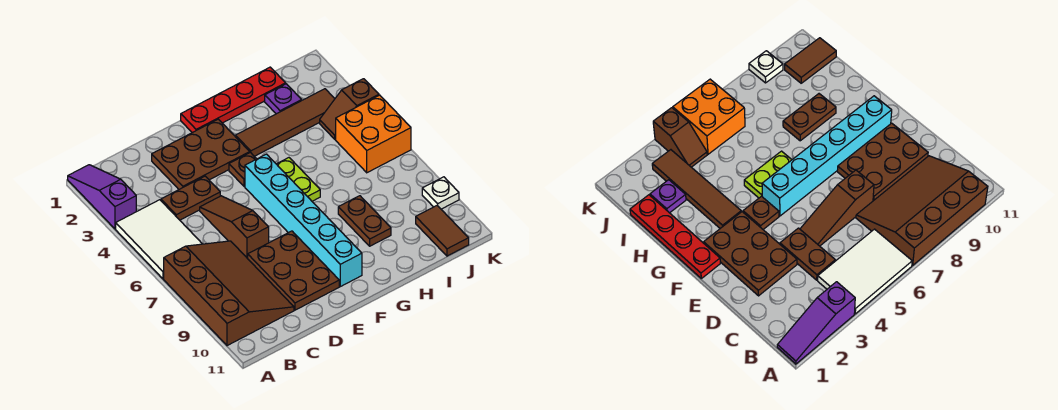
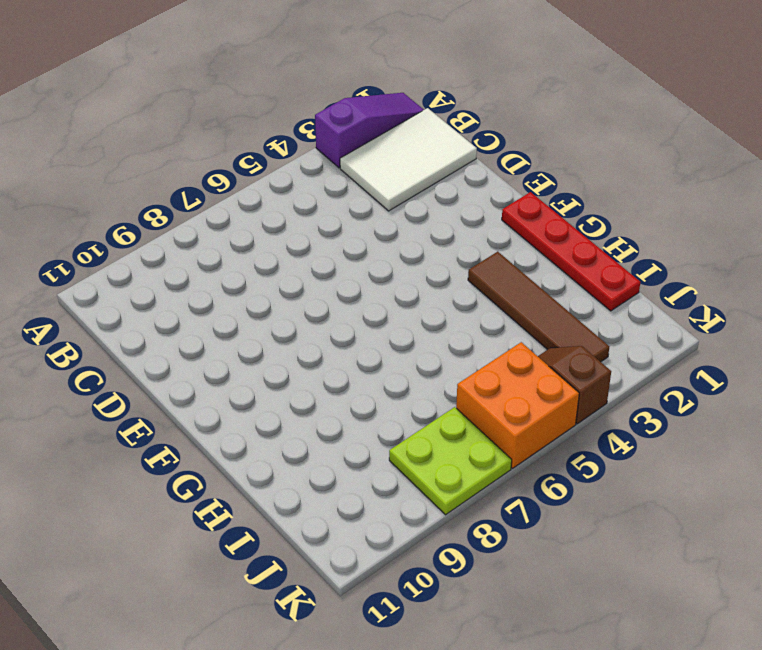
white 2x3 tile [340,108,477,211] -> white 2x3 tile moved to [116,200,202,279]
lime 2x2 plate [389,407,512,515] -> none
none -> brown 3x4 slope [164,241,294,346]
none -> brown 1x2 plate [161,176,220,220]
none -> brown 2x3 plate [152,119,250,189]

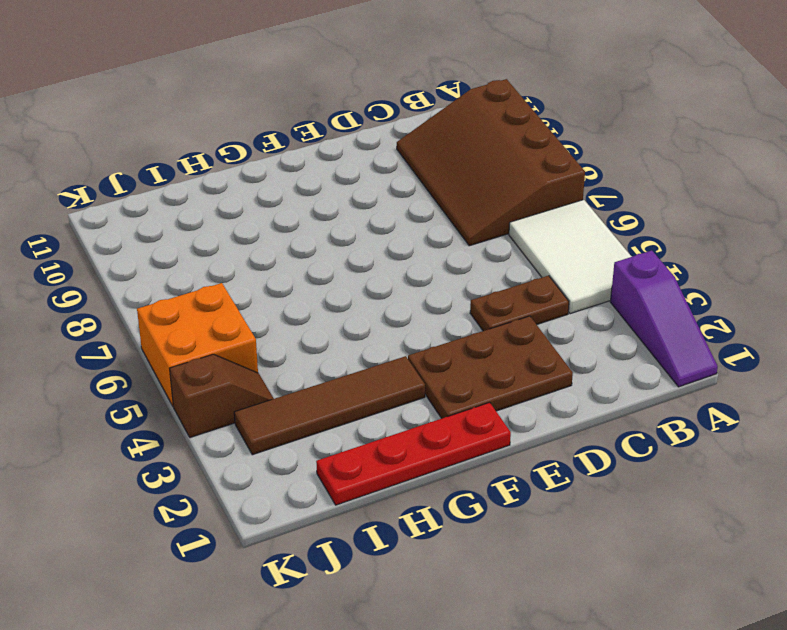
none -> brown 1x3 slope [200,196,269,259]
none -> brown 2x3 plate [248,231,339,310]
none -> brown 1x1 plate [229,152,256,187]

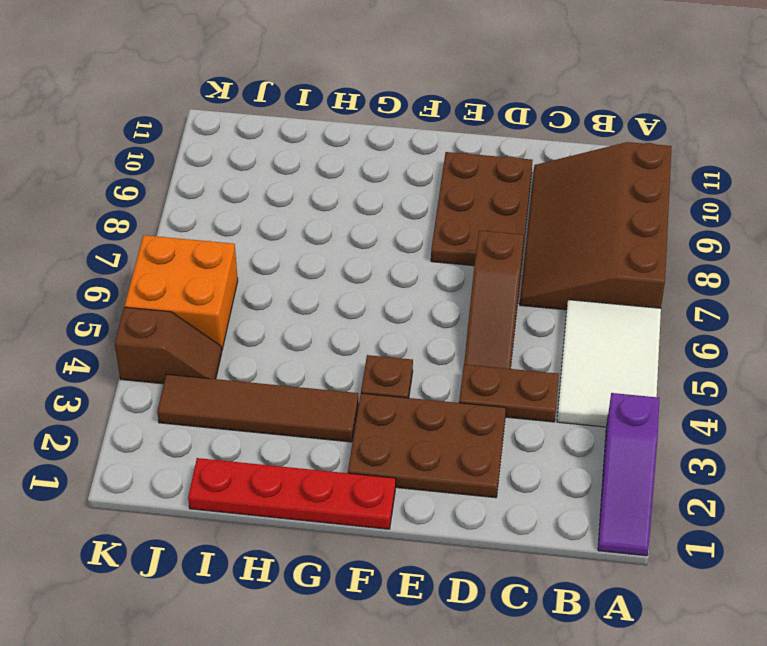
none -> cyan 1x6 brick [245,154,362,287]
none -> lime 1x2 plate [277,158,320,201]
none -> brown 1x2 plate [338,196,391,246]

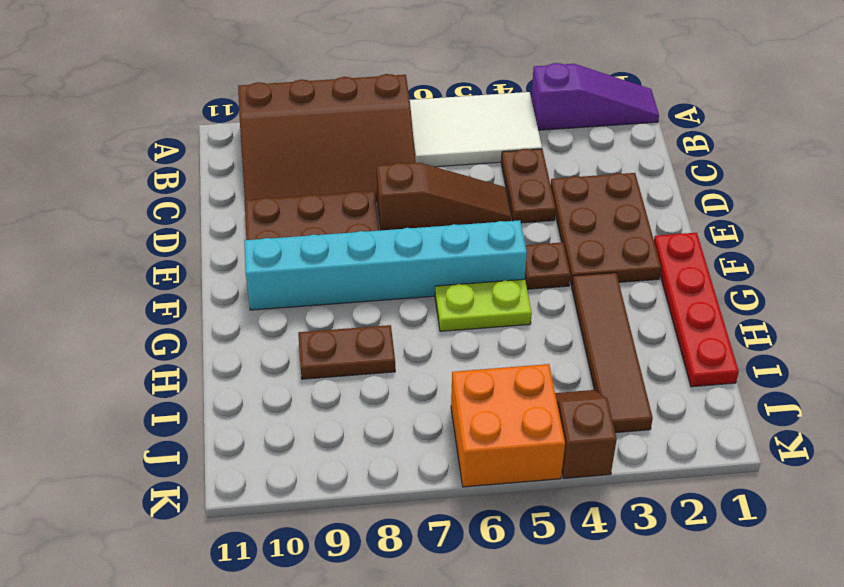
none -> purple 1x1 plate [265,84,302,114]
none -> brown 1x2 tile [416,206,469,256]
none -> white 1x1 plate [422,177,459,209]

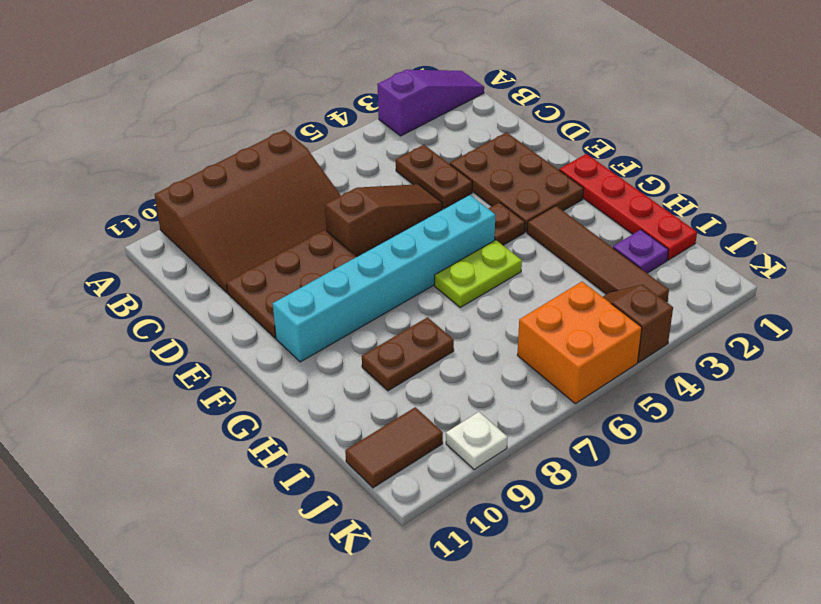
none -> white 2x3 tile [116,200,202,279]

